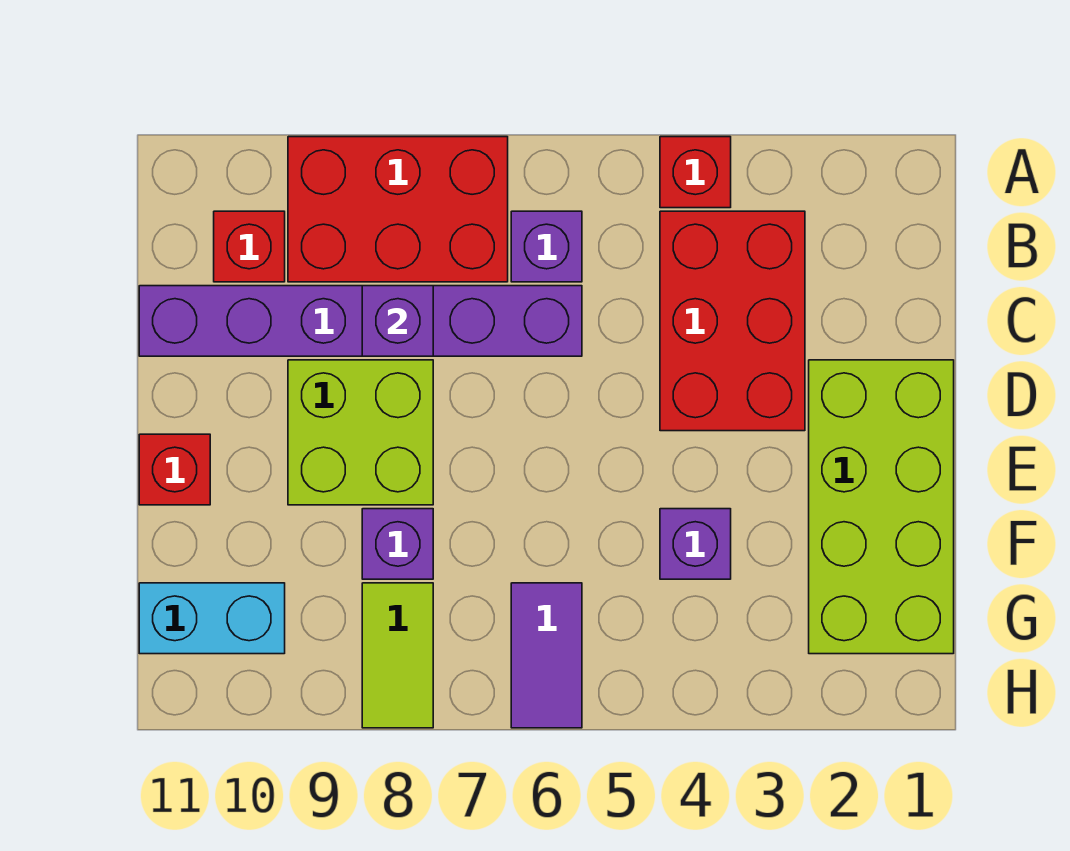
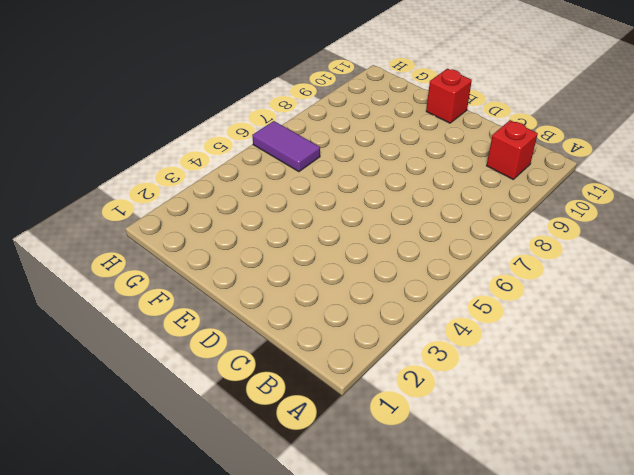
none -> red 1x1 brick [660,137,731,208]
none -> red 2x3 brick [288,137,508,282]
none -> red 2x3 brick [660,211,805,431]

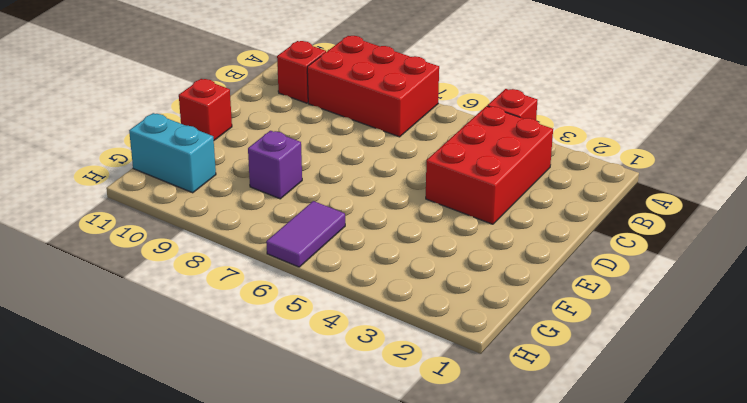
none -> purple 1x1 brick [511,211,582,282]
none -> purple 1x6 brick [139,286,582,356]
none -> lime 2x4 brick [809,360,954,654]

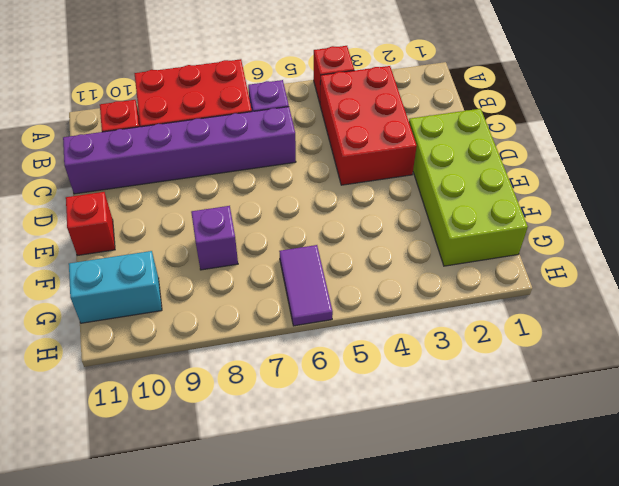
none -> lime 2x2 brick [288,360,433,505]
none -> purple 1x1 brick [660,509,731,579]
none -> lime 1x2 tile [362,583,433,728]

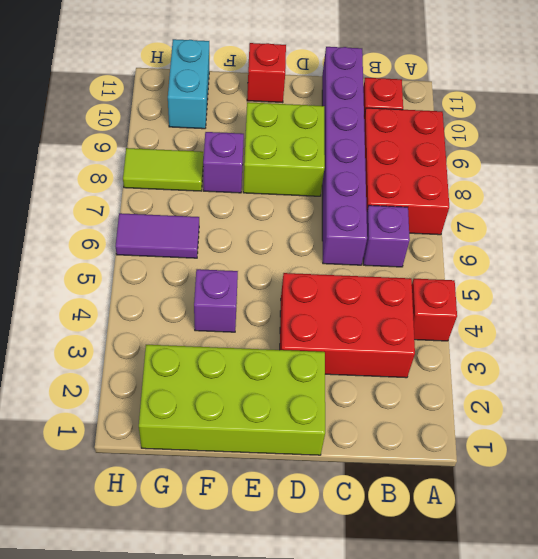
none -> purple 1x1 brick [362,286,433,356]

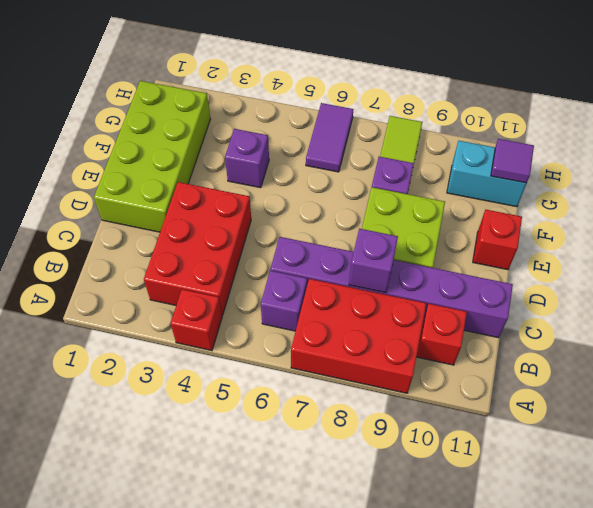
purple 1x1 tile [491,139,534,183] -> none

